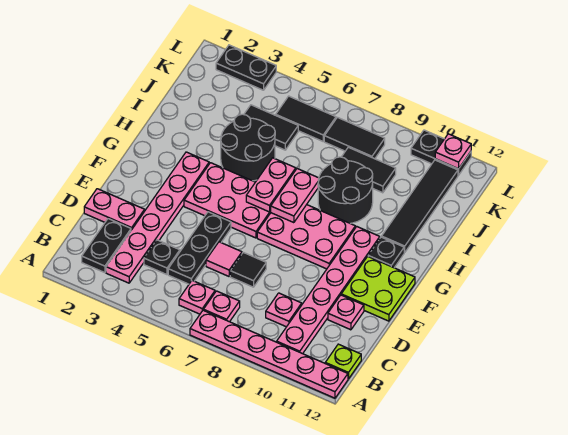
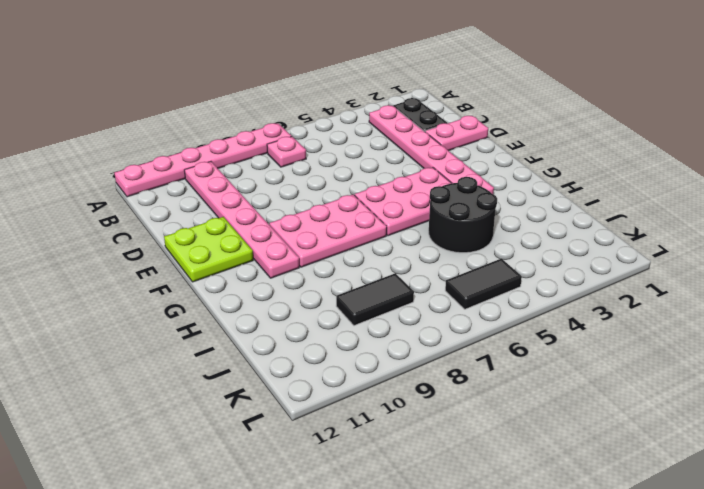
none -> pink 1x1 plate [179,280,215,314]
none -> lime 1x1 plate [325,344,361,379]
none -> black 1x1 plate [144,240,180,275]
none -> black 1x3 plate [168,212,231,284]

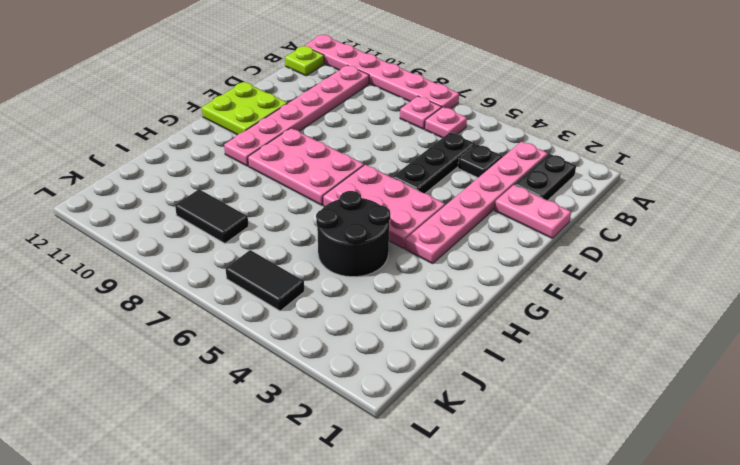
none -> pink 1x1 plate [266,293,302,327]
none -> pink 1x1 tile [206,242,242,276]
none -> black 1x1 tile [230,252,266,287]
none -> pink 1x1 plate [328,295,364,330]

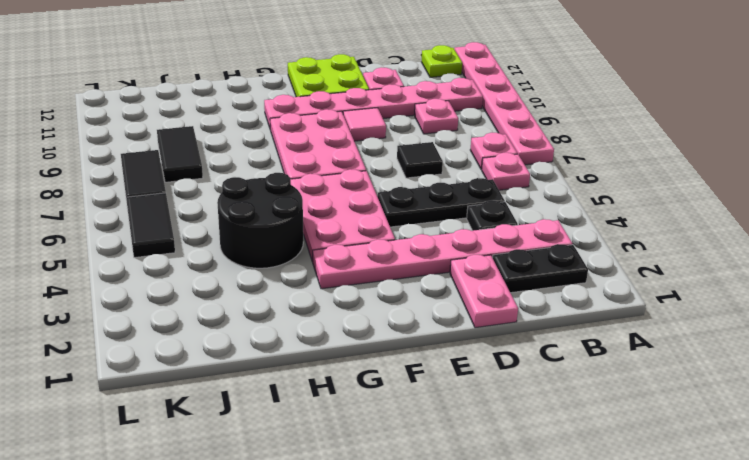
pink 1x1 tile [343,108,386,141] -> pink 1x1 tile moved to [206,242,242,276]
none -> black 1x1 plate [368,237,405,268]
none -> black 2x2 round brick [318,157,373,223]
none -> black 1x4 tile [382,160,458,252]
none -> black 1x2 tile [244,105,298,150]

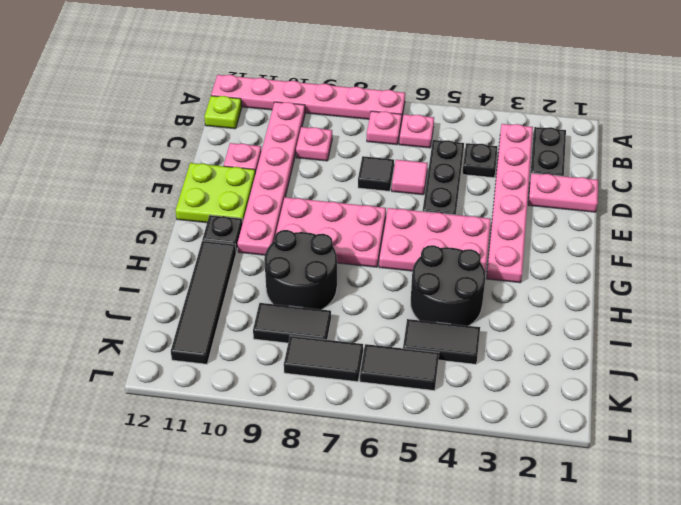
none -> black 1x2 plate [216,45,276,90]
none -> black 1x2 plate [411,130,471,175]
none -> pink 1x2 plate [246,158,296,212]
none -> pink 1x2 plate [271,169,319,223]

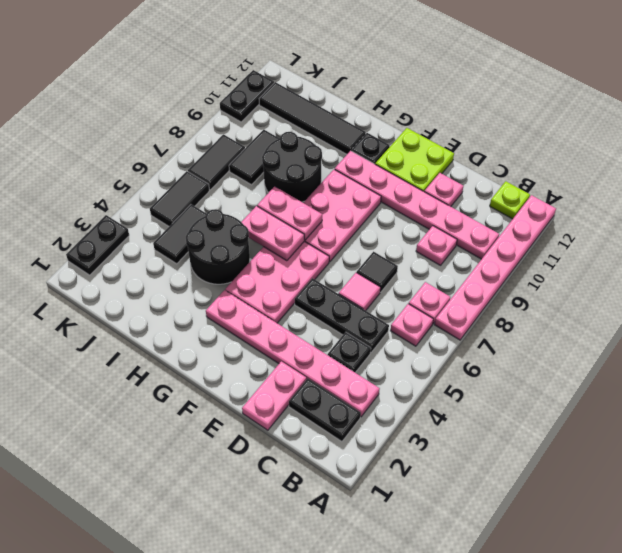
none -> pink 1x1 plate [435,134,471,169]

